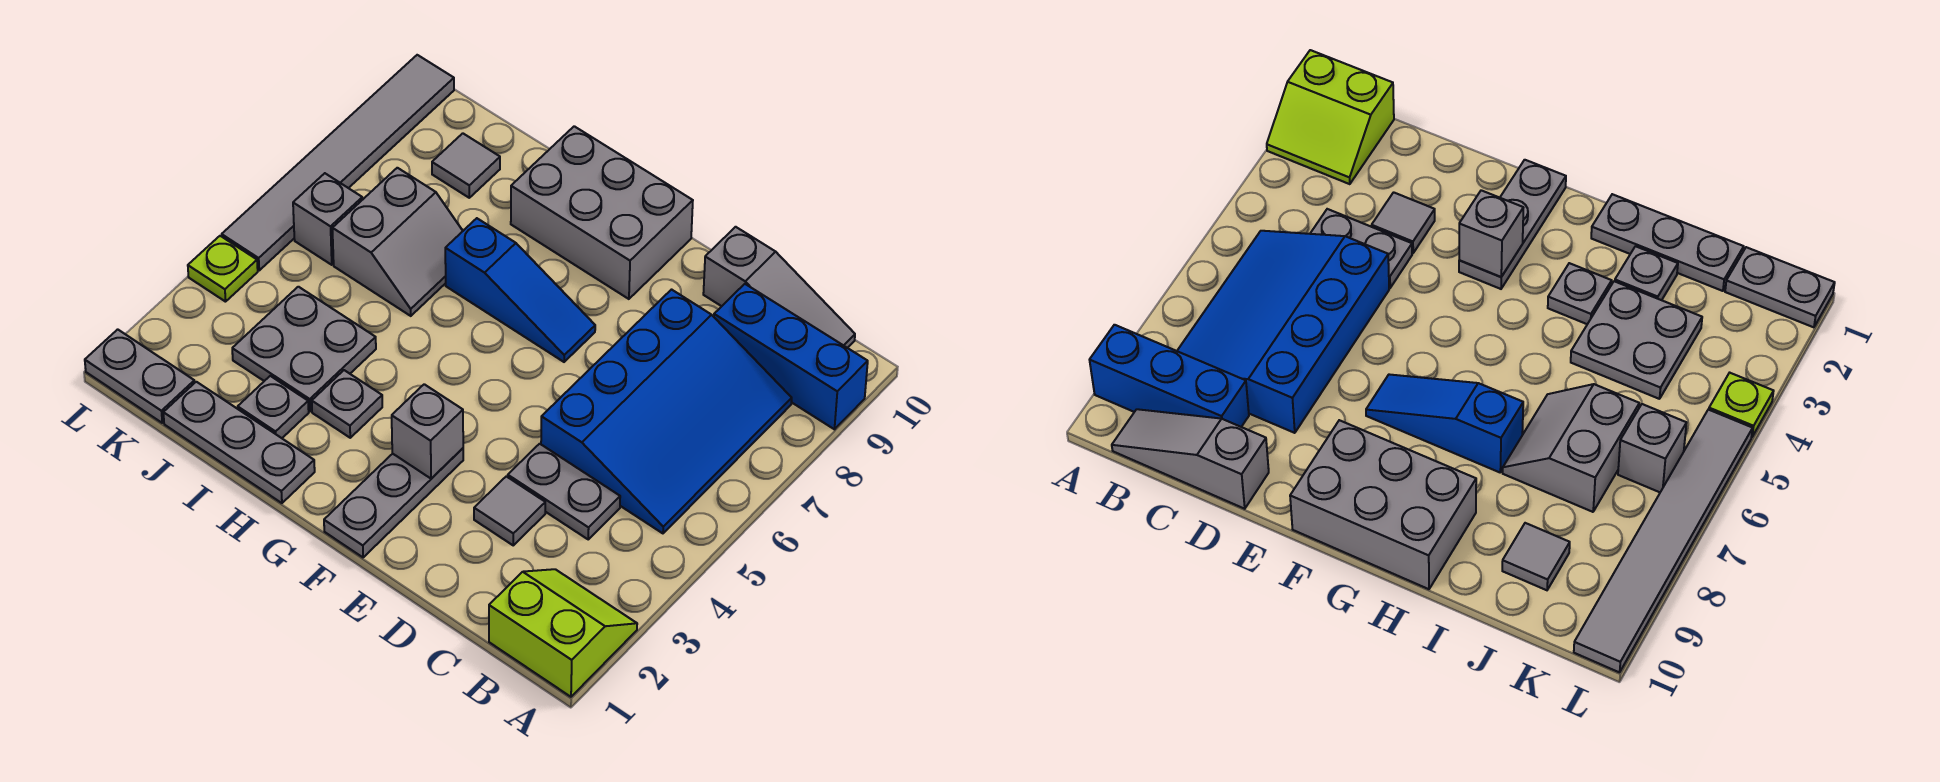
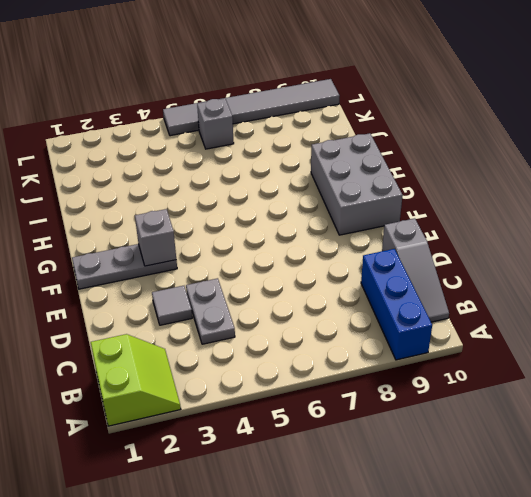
none -> blue 3x4 slope [541,290,792,533]
none -> blue 1x3 slope [445,218,595,362]
none -> grey 1x3 plate [163,382,315,503]

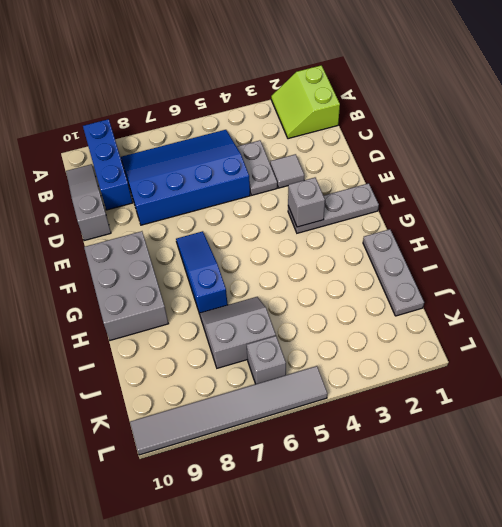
none -> grey 1x1 plate [312,370,382,438]
none -> grey 1x1 plate [238,376,309,438]
none -> grey 2x2 plate [232,287,376,411]

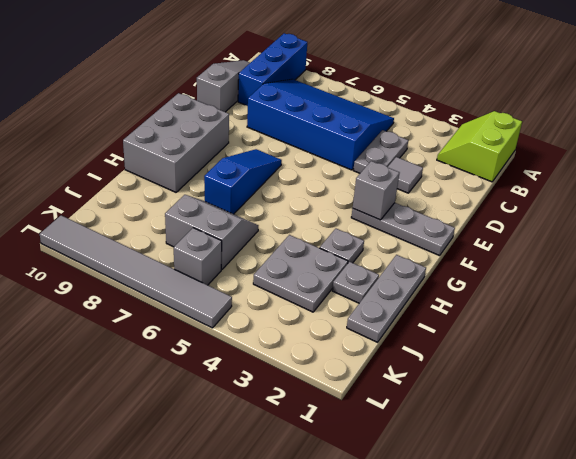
none -> grey 1x1 tile [432,133,500,198]
none -> grey 1x2 plate [85,329,195,423]
none -> lime 1x1 plate [188,236,258,302]

